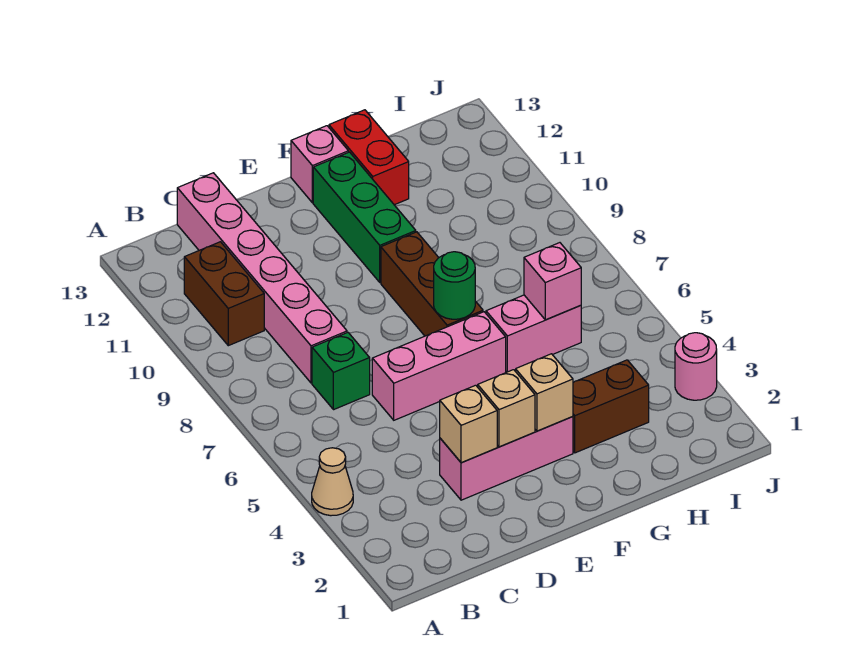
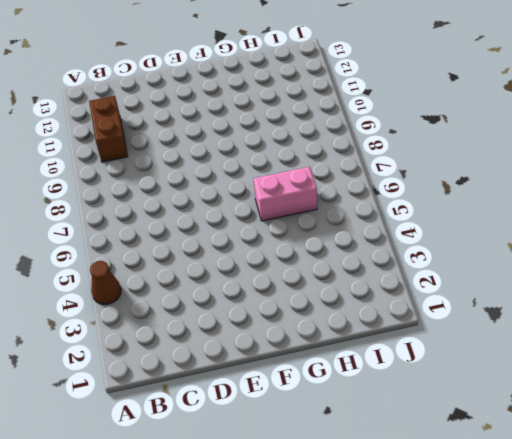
brown 1x1 cone [90,261,121,305] -> tan 1x1 cone [312,448,353,516]
none -> green 1x1 brick [312,333,370,410]
none -> pink 1x6 brick [177,173,347,383]
none -> pink 1x3 brick [440,417,573,500]

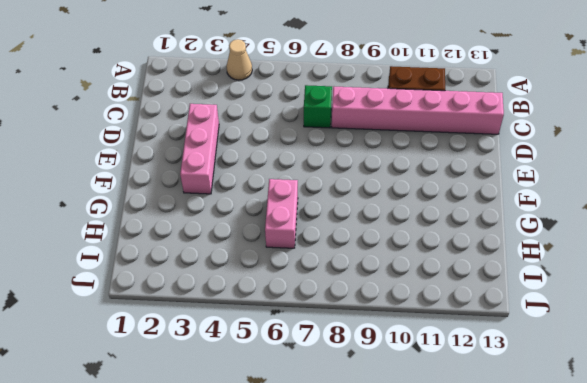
none -> pink 1x3 brick [372,312,506,420]
none -> brown 1x3 brick [381,232,483,336]
none -> green 1x3 brick [313,152,416,282]

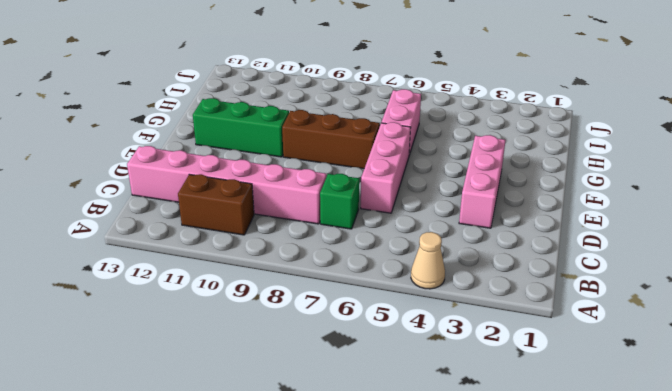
none -> pink 1x1 brick [291,126,348,203]
none -> brown 1x2 brick [573,360,649,453]
none -> red 1x2 brick [329,110,409,205]

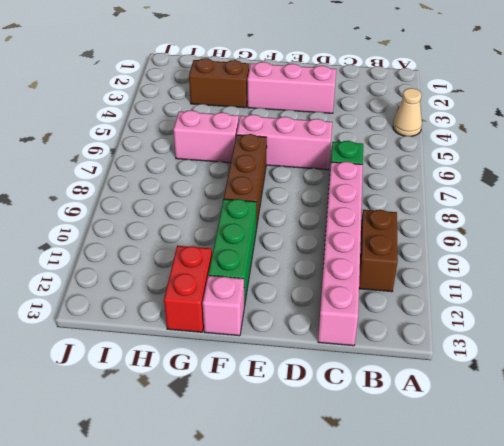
none -> pink 1x1 round brick [675,333,717,400]
none -> tan 1x1 brick [440,385,497,463]
none -> tan 1x1 brick [478,370,535,447]

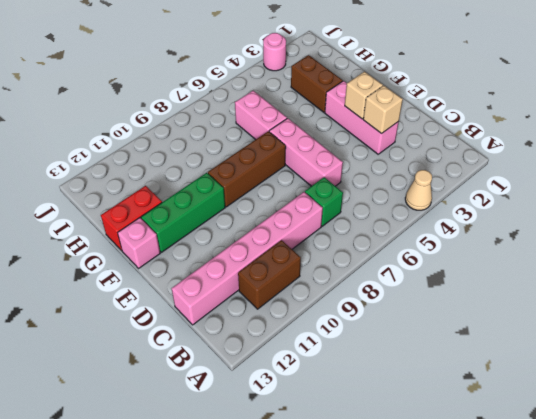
none -> tan 1x1 brick [516,354,573,431]
none -> green 1x1 round brick [434,252,475,319]
none -> pink 1x1 brick [524,243,581,320]

